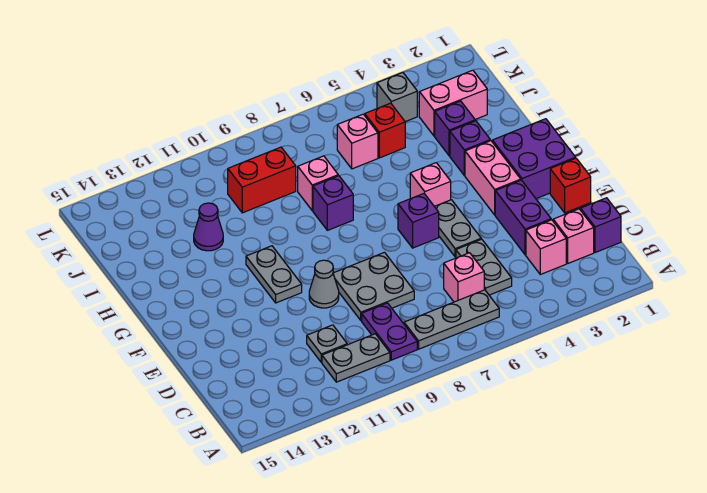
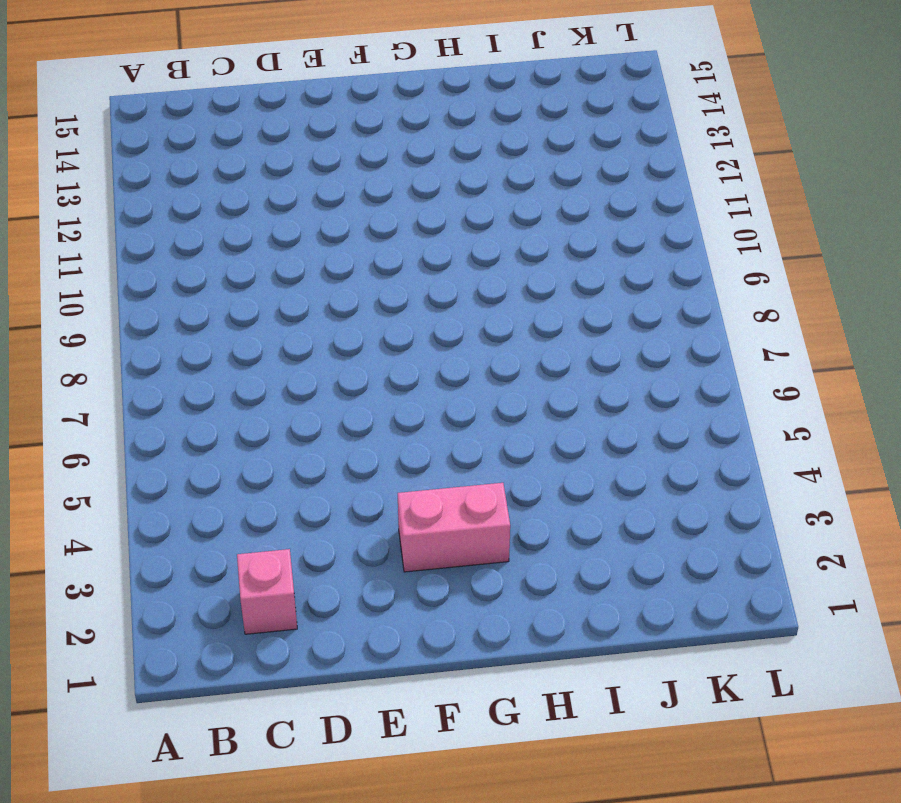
none -> grey 1x3 plate [404,290,499,349]
none -> purple 1x2 plate [362,303,417,360]
none -> grey 1x2 plate [322,334,390,382]

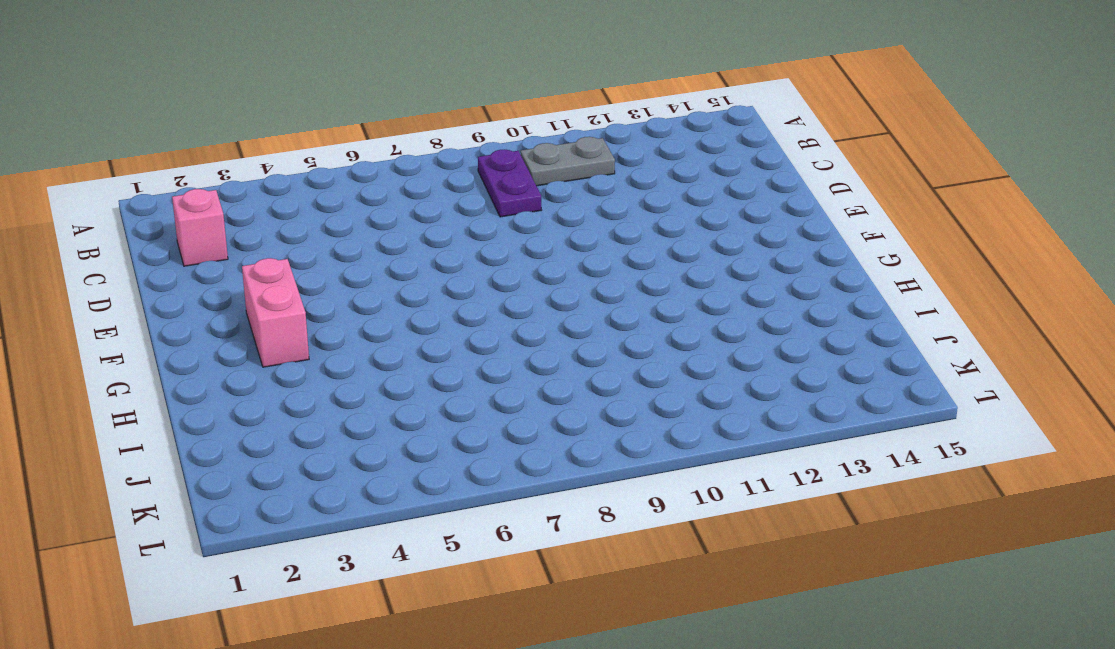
none -> grey 1x3 plate [404,290,499,349]
none -> purple 1x1 brick [581,198,621,253]
none -> pink 1x1 brick [526,220,566,274]

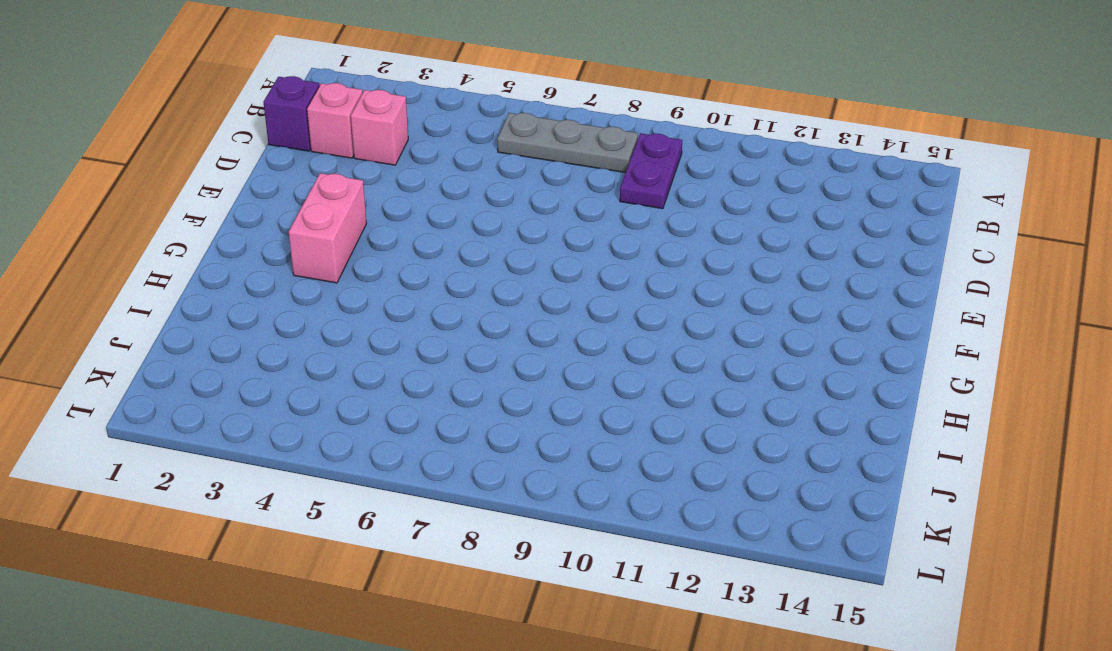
none -> grey 1x2 plate [322,334,390,382]
none -> grey 1x2 plate [456,239,512,295]
none -> pink 1x1 brick [444,253,484,302]

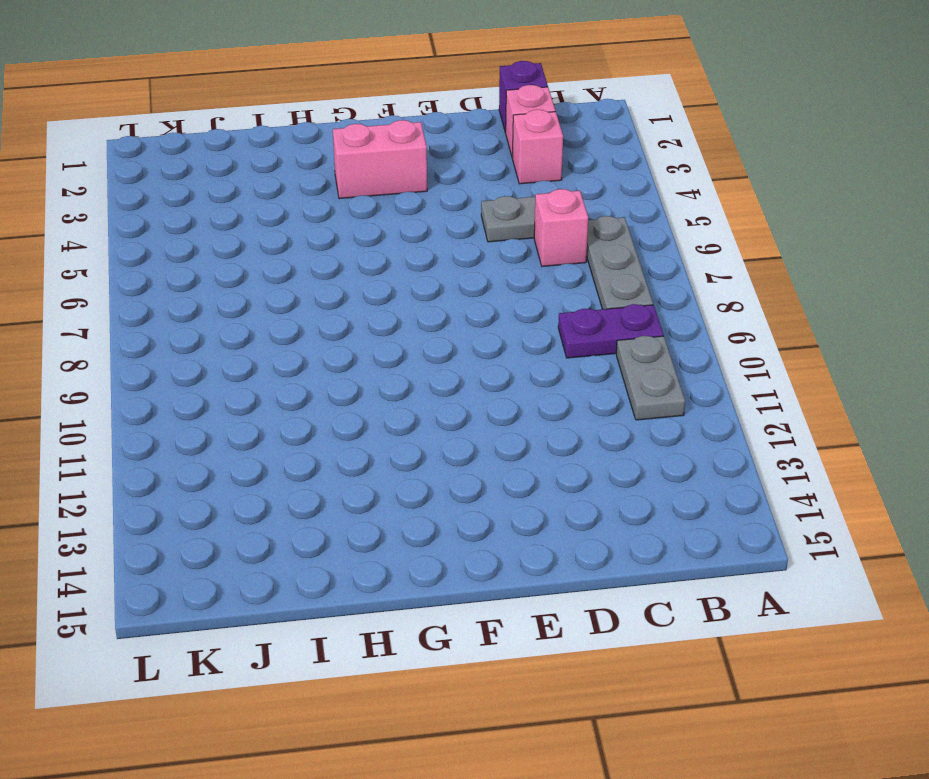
none -> grey 1x1 plate [307,325,347,362]
none -> purple 1x2 brick [495,180,551,255]
none -> grey 2x2 plate [333,252,414,320]

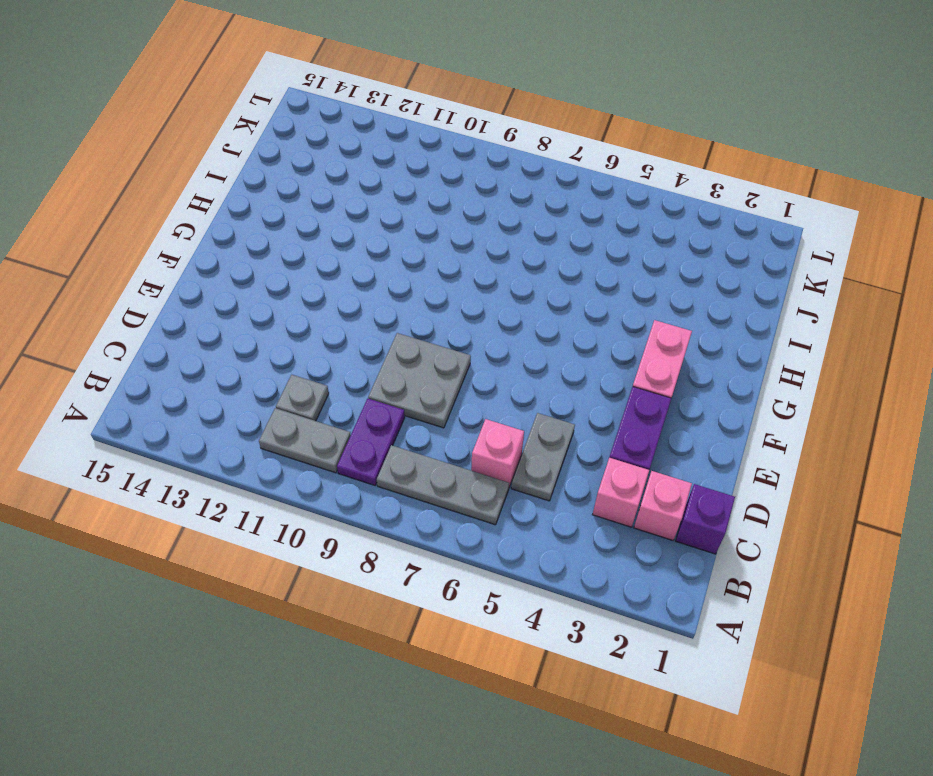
none -> red 1x1 brick [550,158,591,213]
none -> grey 1x2 plate [434,200,481,257]
none -> grey 1x1 cone [309,260,339,308]

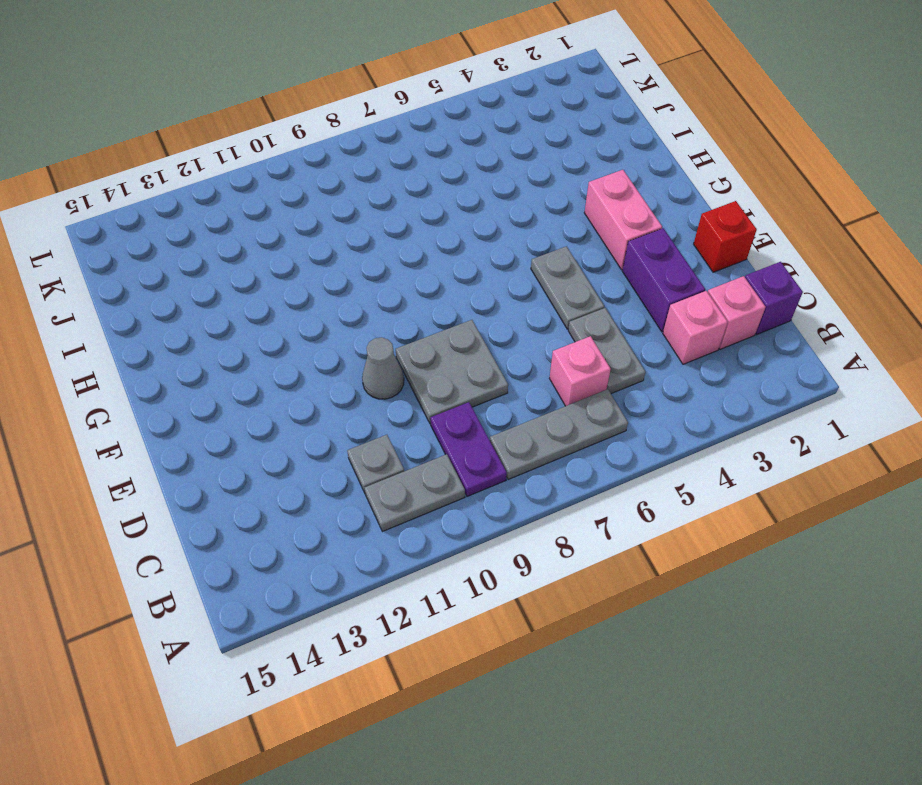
none -> purple 2x2 brick [492,119,576,199]
none -> purple 1x1 brick [398,194,439,248]
none -> grey 1x2 plate [246,246,302,303]

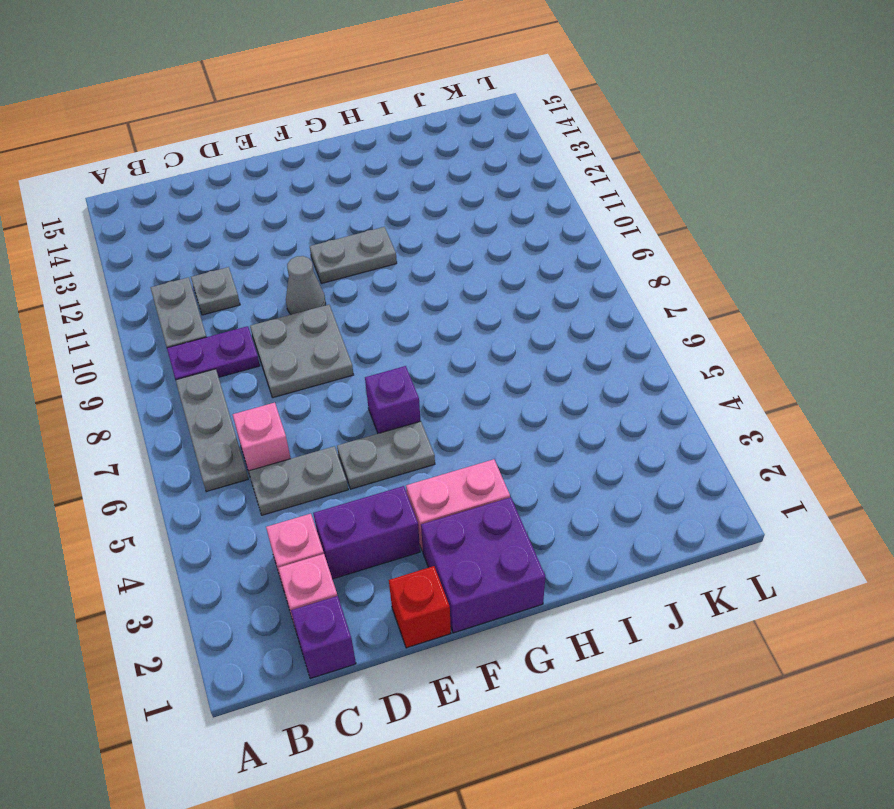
none -> pink 1x1 brick [410,163,451,206]
none -> purple 1x1 brick [450,121,490,176]
none -> purple 1x1 brick [313,176,353,230]

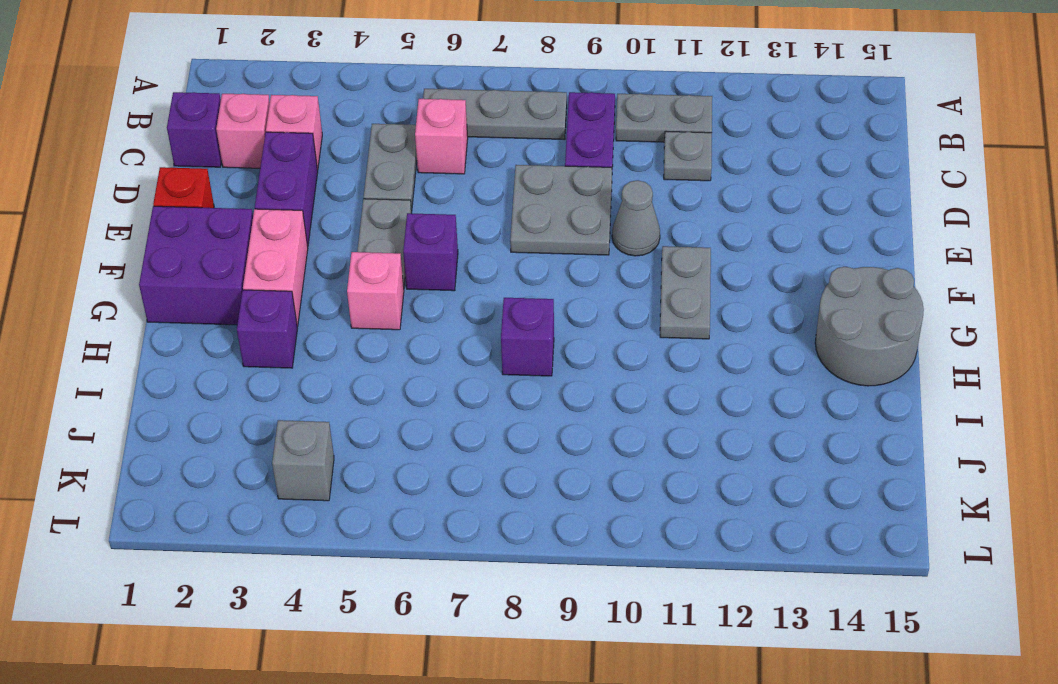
grey 2x2 round brick [815,267,924,386] -> none
none -> purple 1x1 brick [435,101,475,156]
none -> pink 1x1 brick [298,156,338,211]
none -> purple 1x1 cone [194,203,223,251]

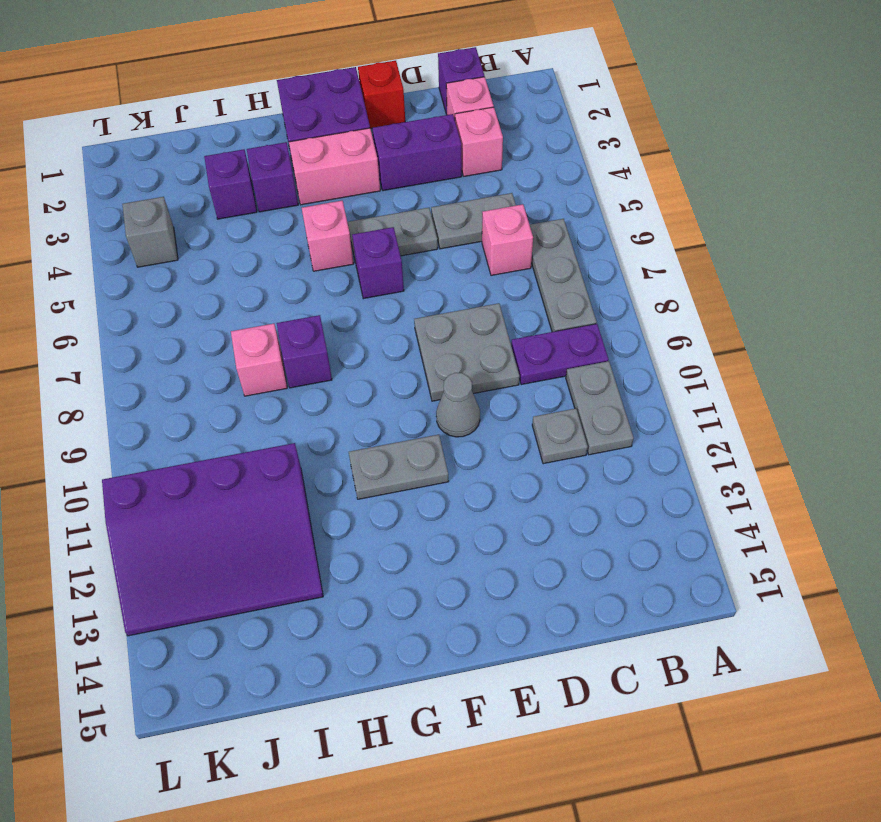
purple 3x4 slope [102,443,323,636] -> purple 1x1 cone [194,203,223,251]
none -> pink 1x2 brick [419,70,487,136]
none -> red 1x1 brick [365,103,405,158]
none -> pink 1x1 brick [337,114,378,169]

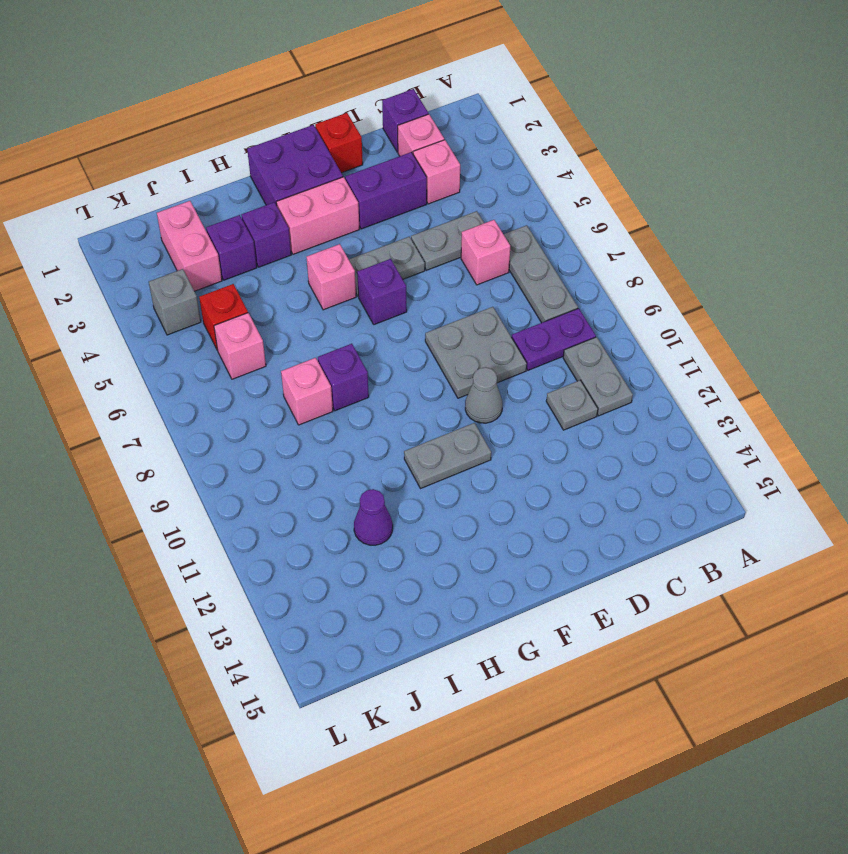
none -> red 1x2 brick [228,147,296,213]

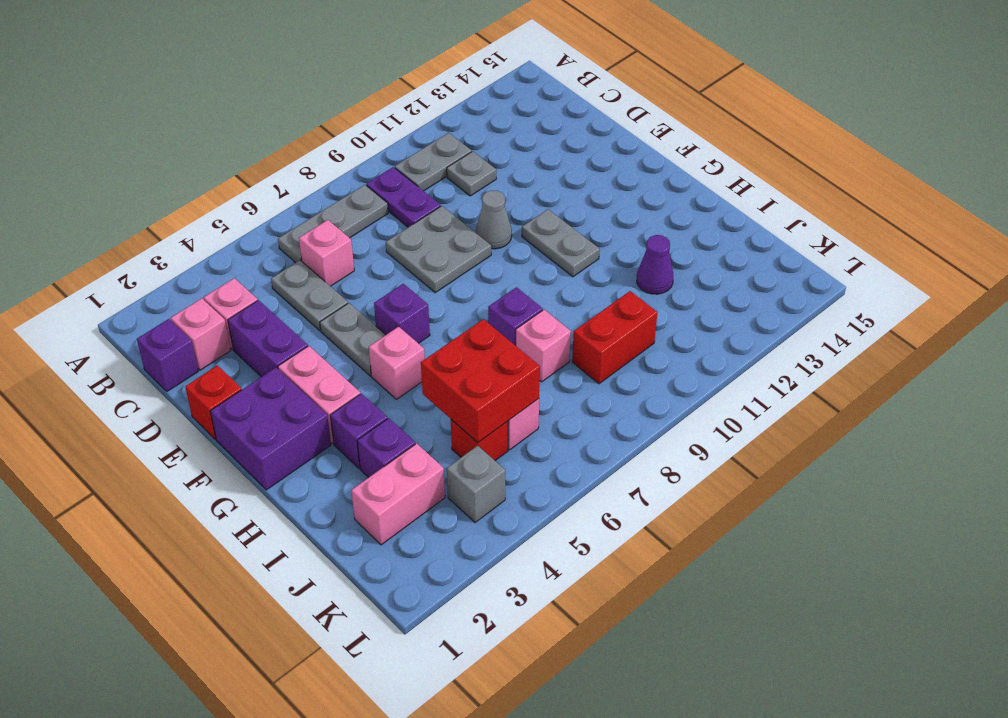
red 2x2 brick [421,319,540,443] -> none

